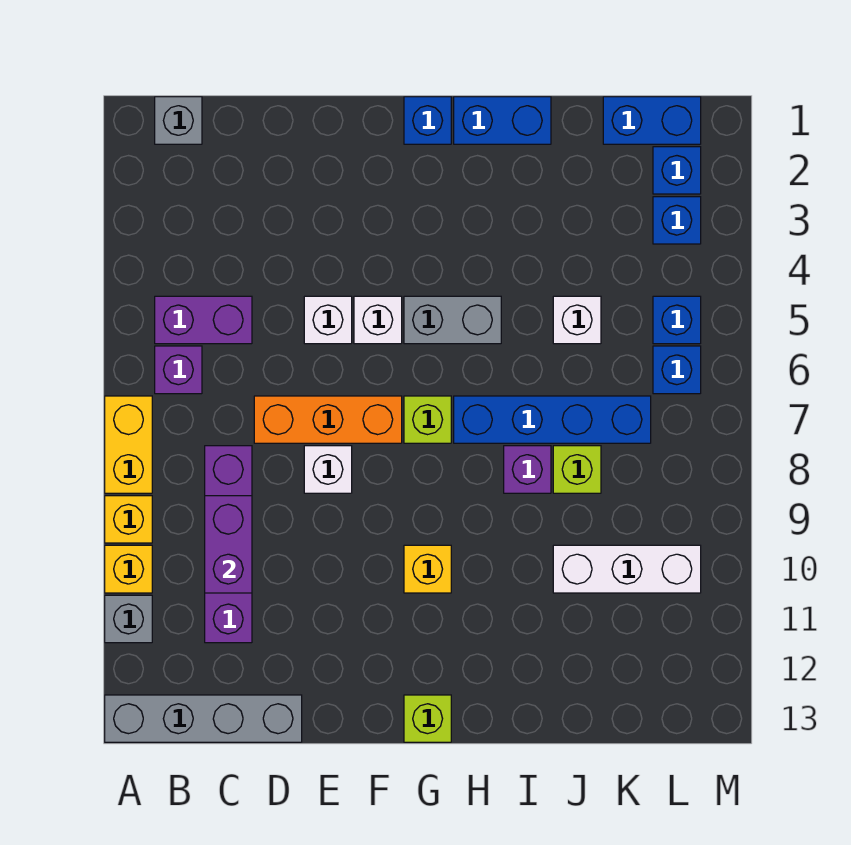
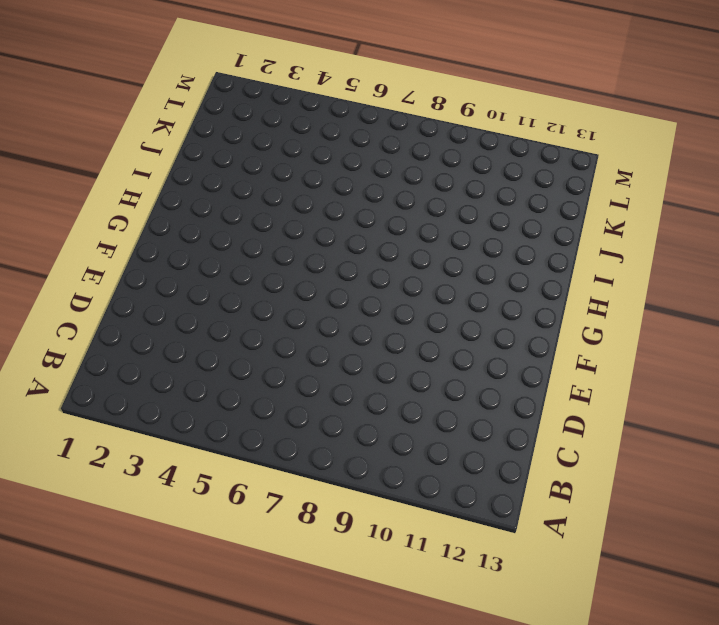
none -> yellow 1x2 brick [105,396,152,493]
none -> yellow 1x1 brick [105,496,152,543]
none -> yellow 1x1 brick [105,545,152,593]
none -> grey 1x1 brick [105,595,152,643]

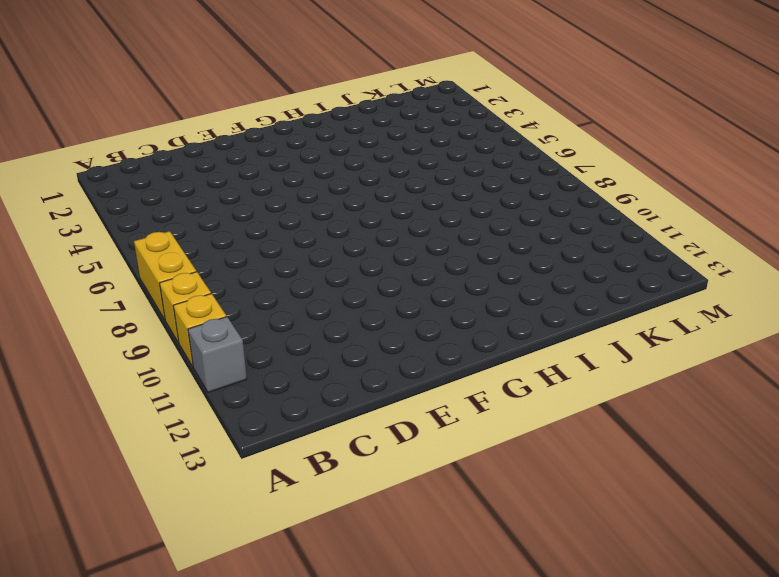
none -> grey 1x4 brick [105,695,302,742]
none -> grey 1x1 brick [155,97,202,144]
none -> purple 1x2 brick [155,296,252,344]
none -> purple 1x1 brick [155,346,202,394]

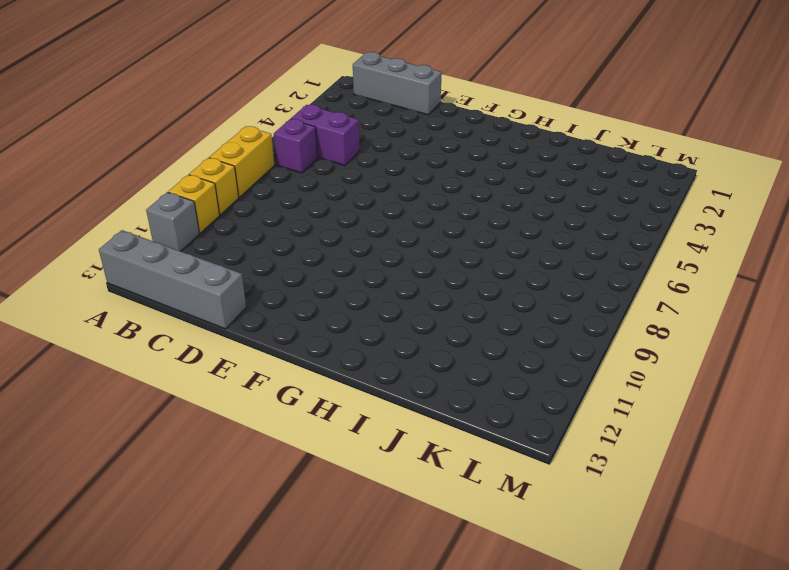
grey 1x3 brick [353,52,442,115] -> grey 1x1 brick [155,97,202,144]
none -> purple 1x4 brick [205,446,252,643]
none -> orange 1x3 brick [254,396,402,443]
none -> white 1x1 brick [304,296,352,344]
none -> white 1x1 brick [304,446,352,493]

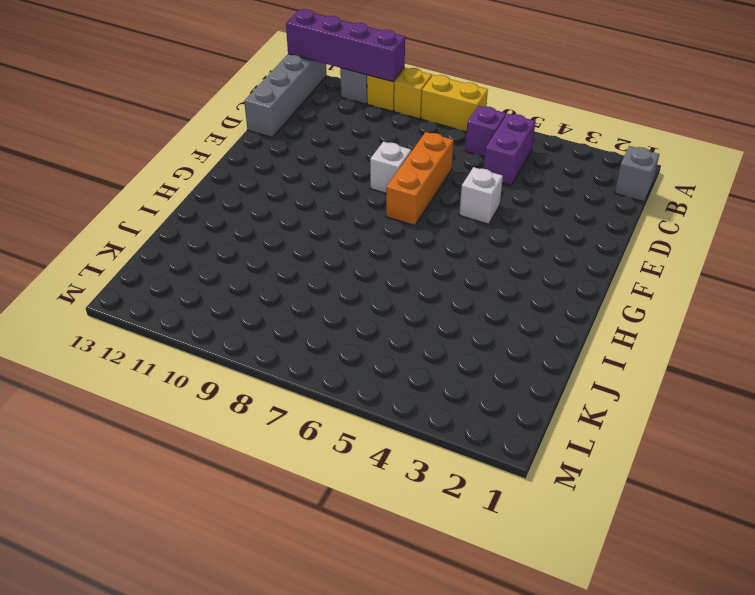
purple 1x4 brick [286,9,405,82] -> purple 1x4 brick moved to [205,446,252,643]
none -> white 1x1 brick [354,296,402,344]
none -> blue 1x1 brick [404,97,451,144]
none -> grey 1x2 brick [404,296,501,344]
none -> lime 1x1 brick [404,396,451,443]

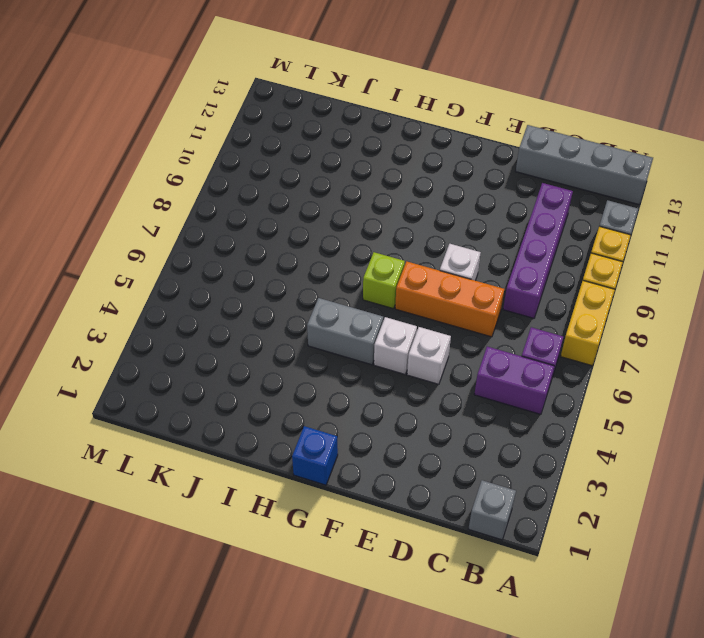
none -> yellow 1x1 brick [404,545,451,593]
none -> lime 1x1 brick [404,695,451,742]
none -> blue 1x2 brick [454,97,551,144]
none -> blue 1x4 brick [454,396,651,443]

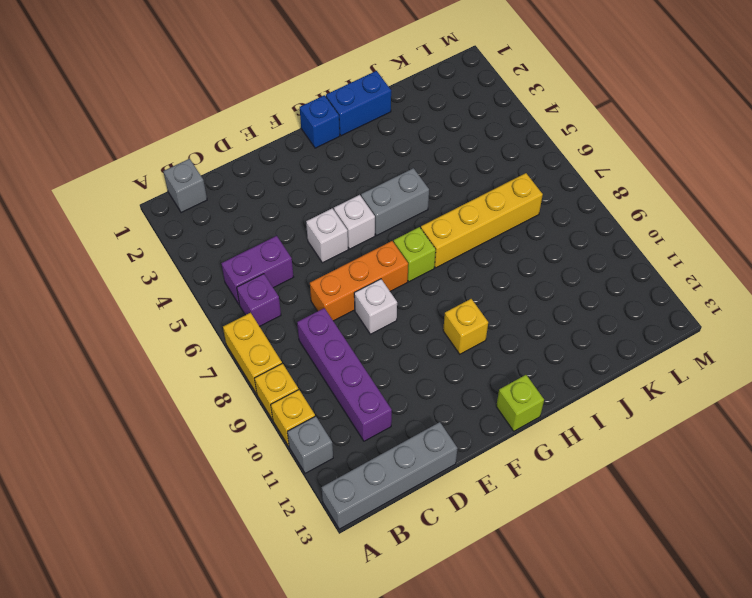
yellow 1x4 brick [421,173,543,268] -> blue 1x4 brick [454,396,651,443]
none -> purple 1x1 brick [504,446,551,493]
none -> white 1x1 brick [553,296,601,344]
none -> lime 1x1 brick [553,446,601,493]
none -> white 1x3 brick [553,545,701,593]

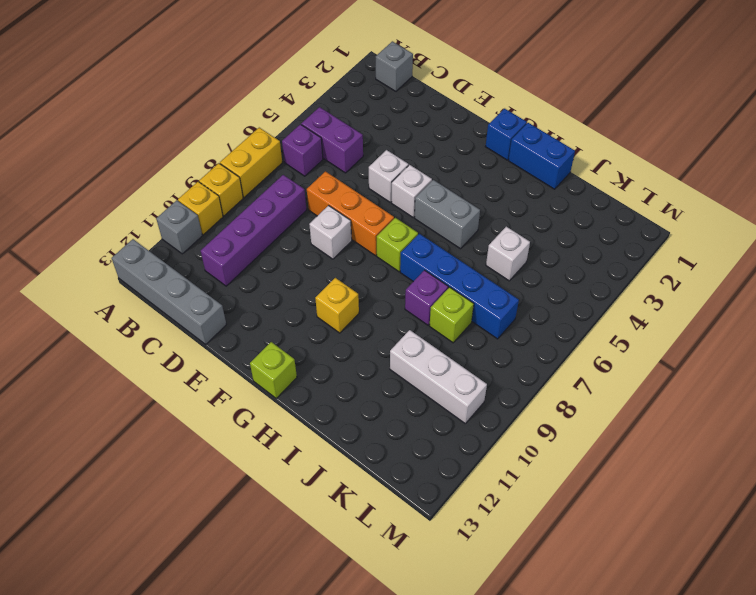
none -> blue 1x2 brick [603,97,701,144]
none -> blue 1x1 brick [653,147,701,194]
none -> blue 1x1 brick [653,197,701,244]
none -> blue 1x1 brick [653,296,701,344]

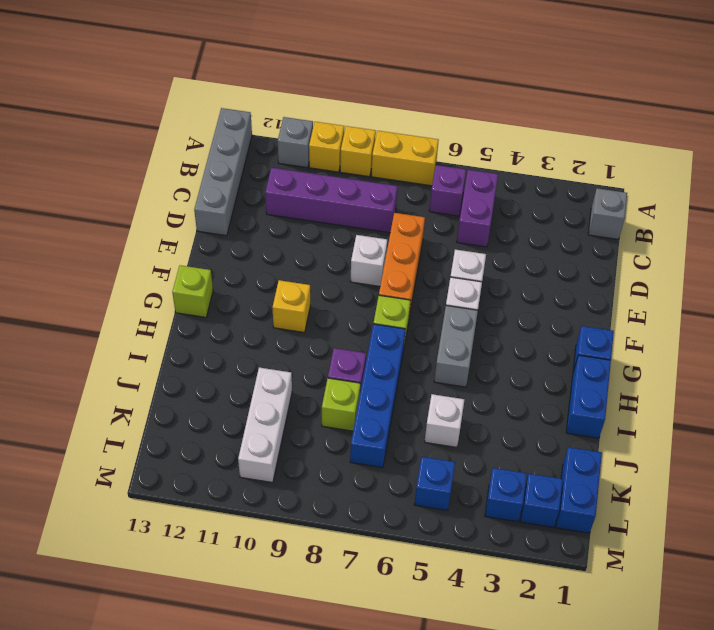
none -> blue 1x1 brick [653,346,701,394]
none -> purple 1x2 brick [205,496,252,593]

